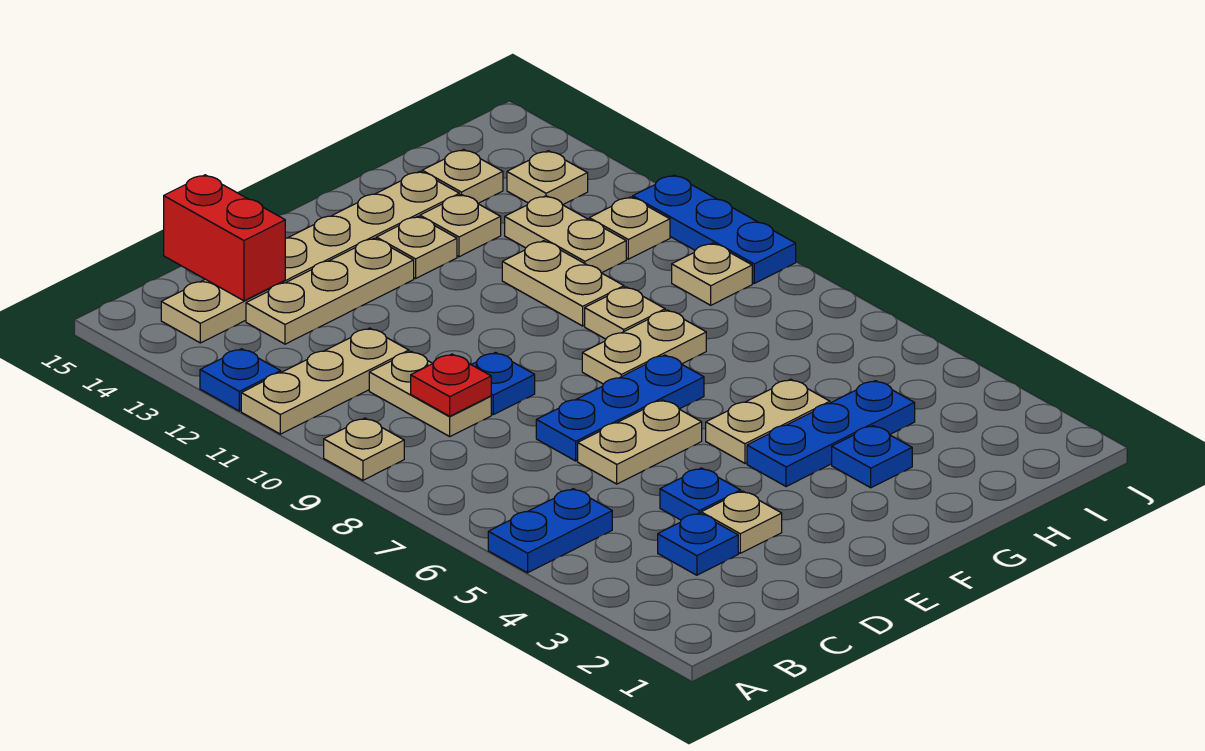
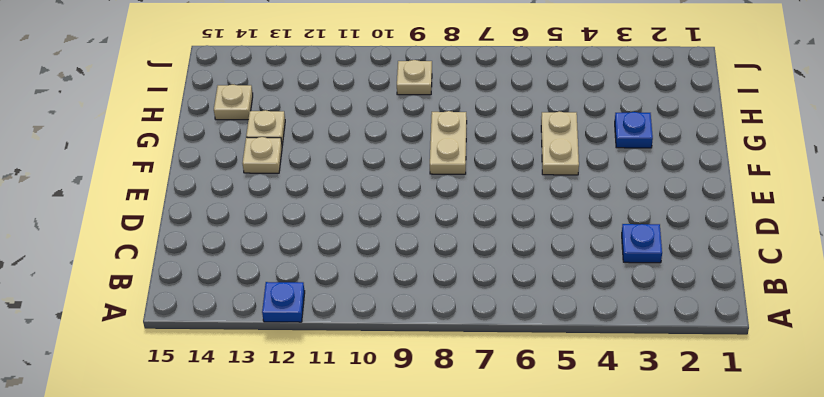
none -> blue 1x2 plate [488,489,612,573]
none -> tan 1x1 plate [324,418,404,480]
none -> tan 1x3 plate [241,328,409,434]

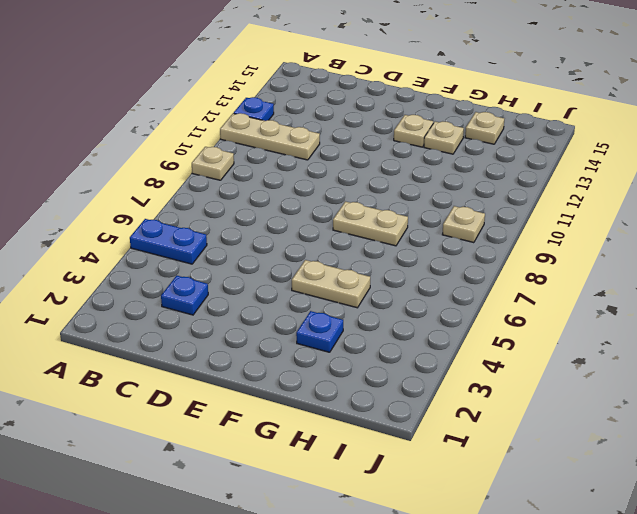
none -> tan 1x6 plate [161,171,459,343]
none -> tan 1x2 plate [369,351,491,436]
none -> tan 1x3 plate [246,238,414,344]

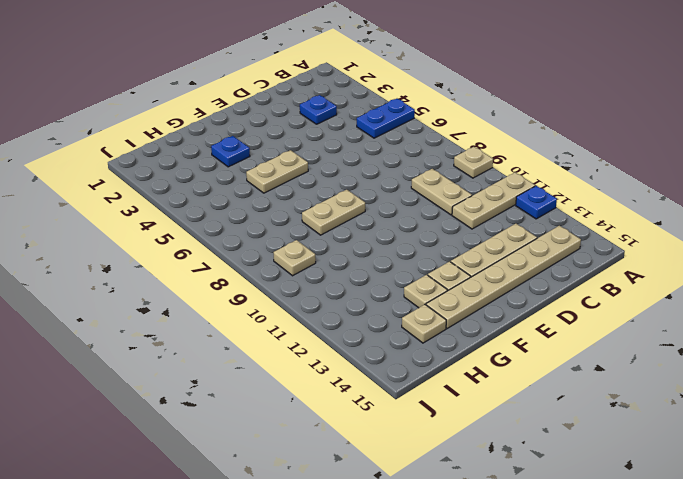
none -> tan 1x1 plate [701,491,782,553]
none -> blue 1x1 plate [660,468,741,520]
none -> tan 1x2 plate [578,400,702,484]

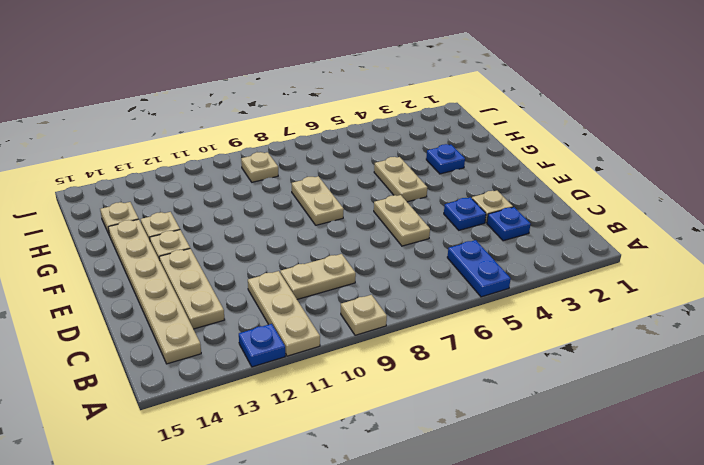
none -> blue 1x3 plate [536,355,704,461]
none -> blue 1x1 plate [471,353,535,415]
none -> blue 1x3 plate [747,381,915,487]

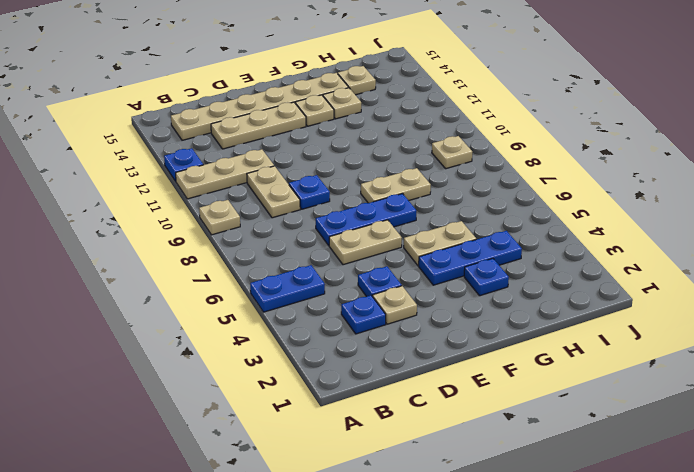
none -> tan 1x1 plate [585,287,665,339]
none -> tan 1x2 plate [502,241,624,326]
none -> tan 1x2 plate [505,196,626,273]

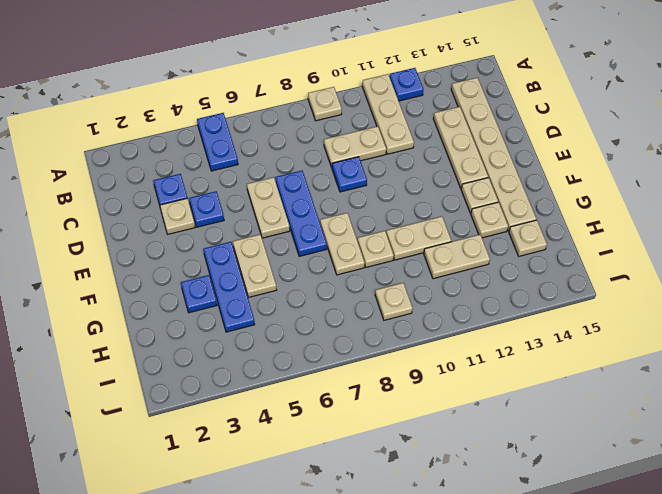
none -> tan 1x1 plate [589,197,670,259]
none -> tan 1x1 plate [507,151,588,205]
none -> blue 1x3 plate [633,175,796,283]

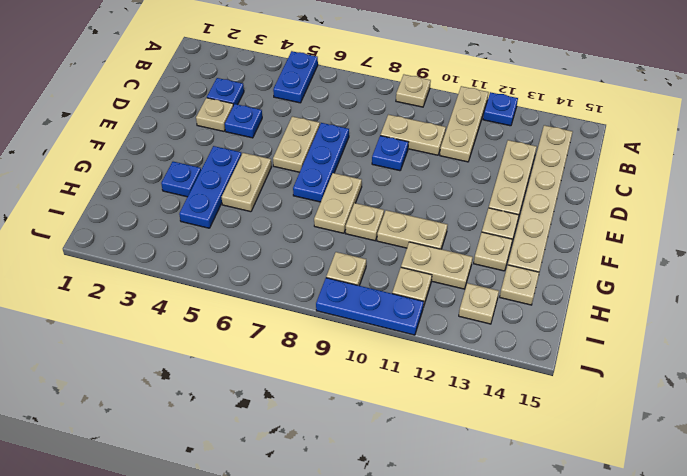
none -> red 1x1 plate [411,354,491,416]
none -> red 1x2 brick [164,175,285,301]

